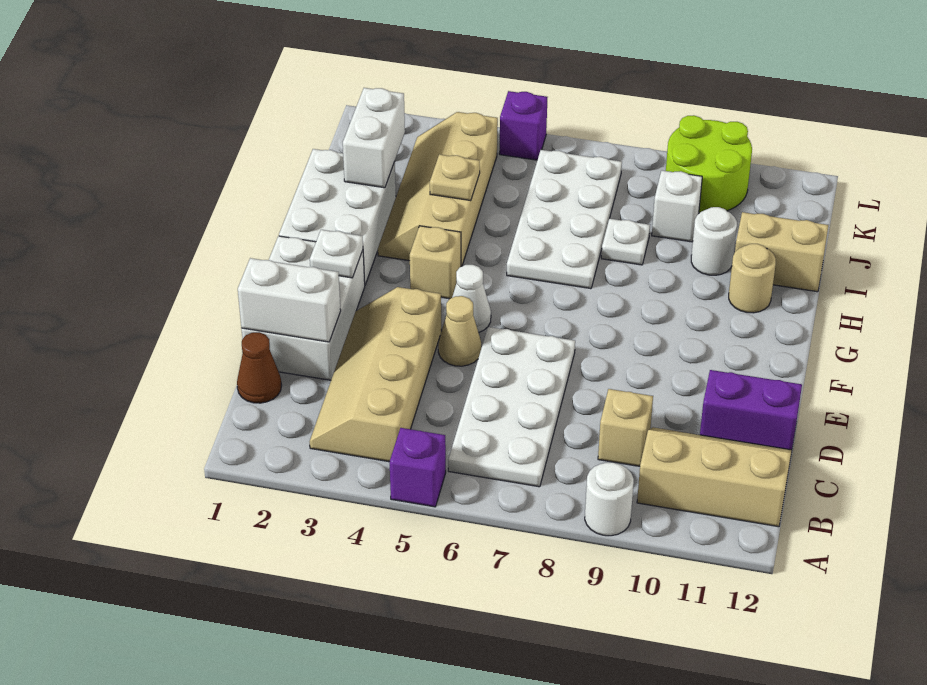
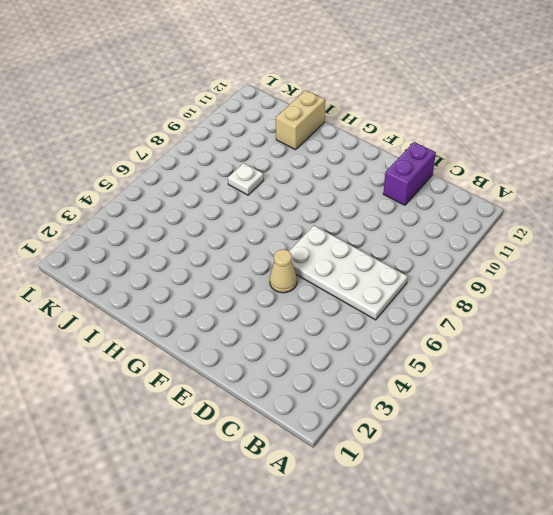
none -> purple 1x1 brick [390,428,446,507]
none -> white 1x1 round brick [585,462,634,536]
none -> tan 2x4 slope [310,287,441,462]

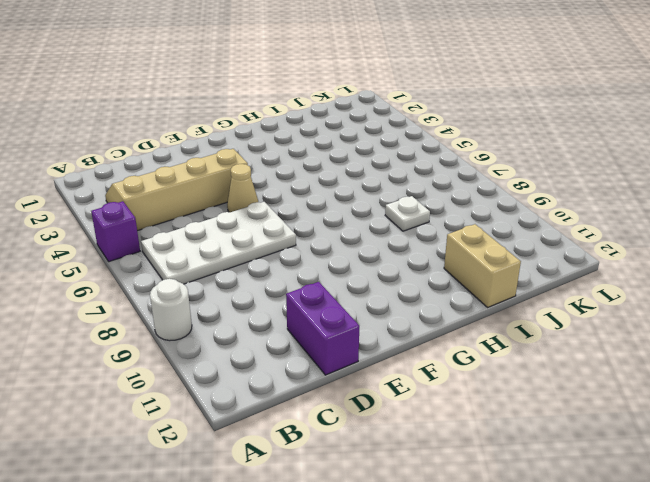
none -> tan 2x3 slope [637,427,792,527]
none -> brown 1x1 cone [237,332,282,403]
none -> tan 1x1 brick [598,389,653,466]

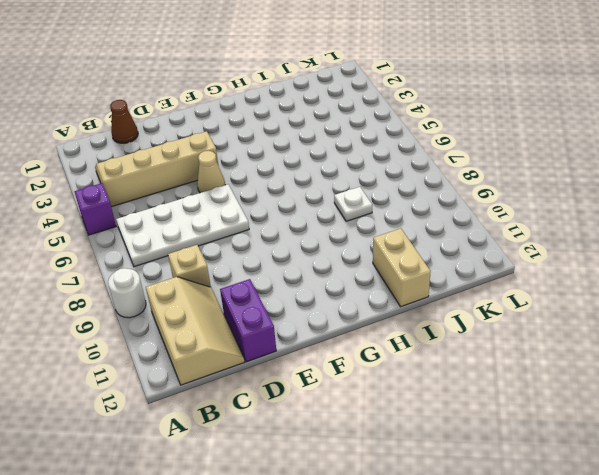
none -> white 2x3 brick [242,236,365,380]
none -> white 1x1 cone [452,265,491,333]
none -> white 2x3 brick [279,149,396,285]

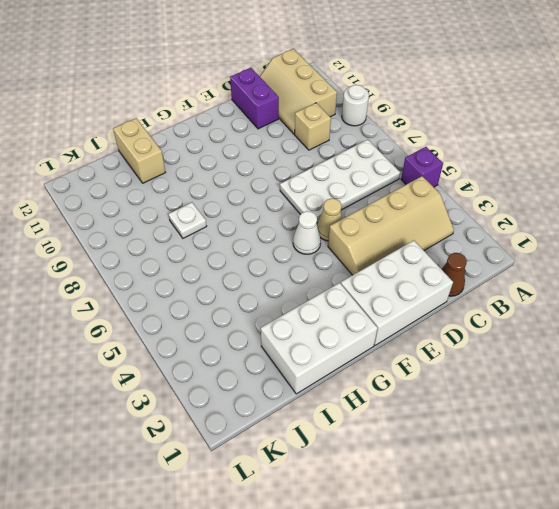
none -> tan 1x1 brick [410,226,461,299]
none -> tan 2x4 slope [378,112,498,266]
none -> white 2x4 plate [507,150,622,289]

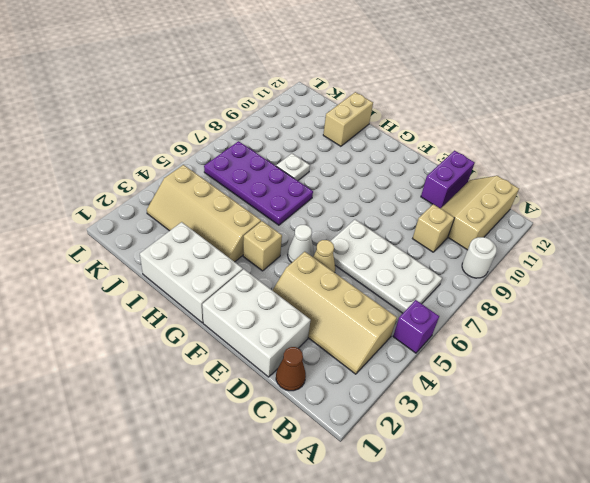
purple 2x4 plate [204,141,313,225] -> white 2x4 plate [507,150,622,289]
none -> tan 1x1 round brick [729,244,776,313]
none -> white 1x1 round brick [691,207,737,275]
none -> white 1x1 brick [652,171,702,242]

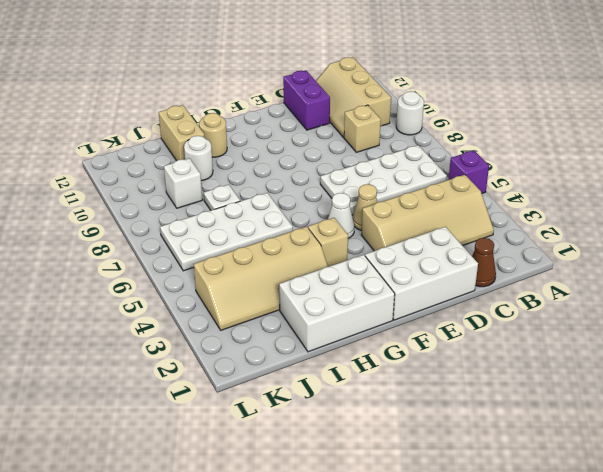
none -> lime 2x2 round brick [666,115,752,213]
none -> purple 1x1 brick [499,91,547,160]
none -> white 1x2 brick [238,258,341,342]

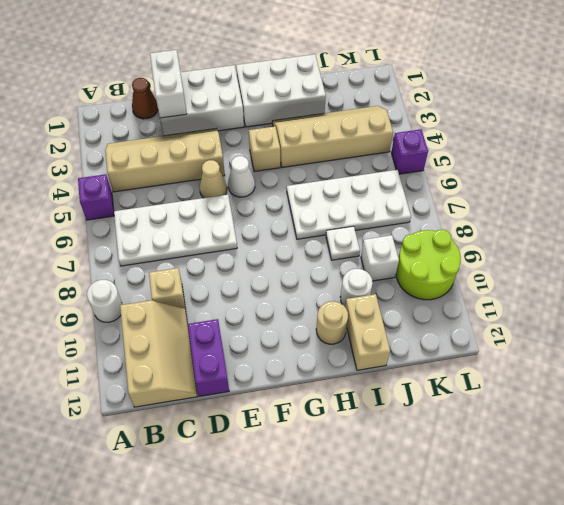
none -> white 1x1 plate [310,230,363,278]
none -> white 1x2 brick [343,88,405,188]
none -> tan 1x1 plate [430,154,480,201]

